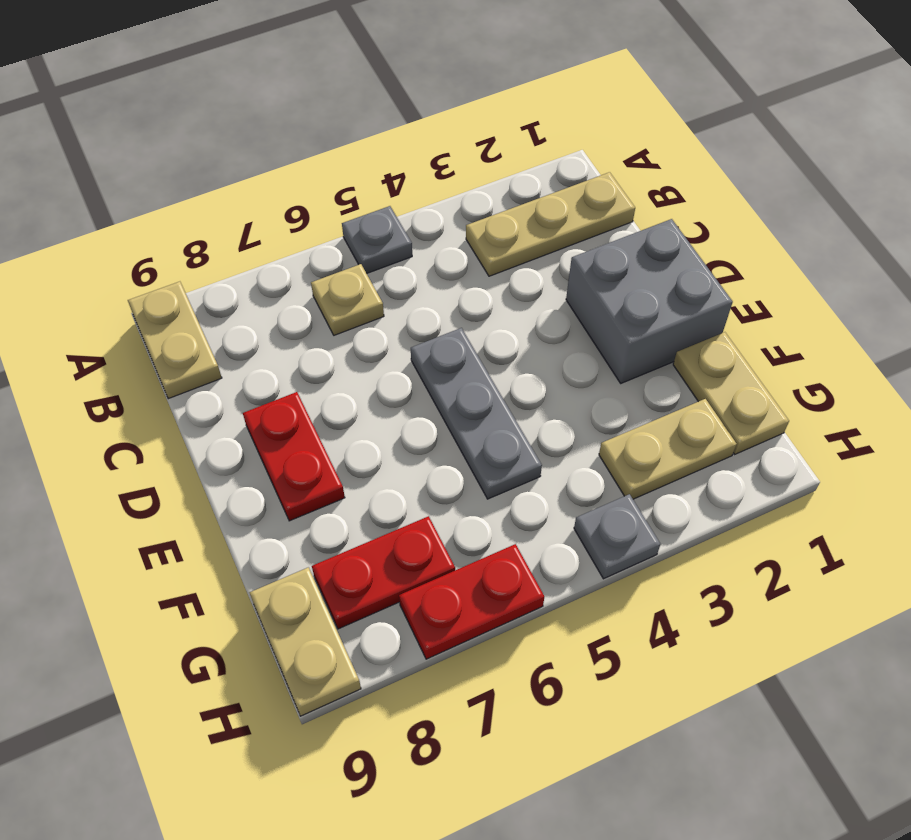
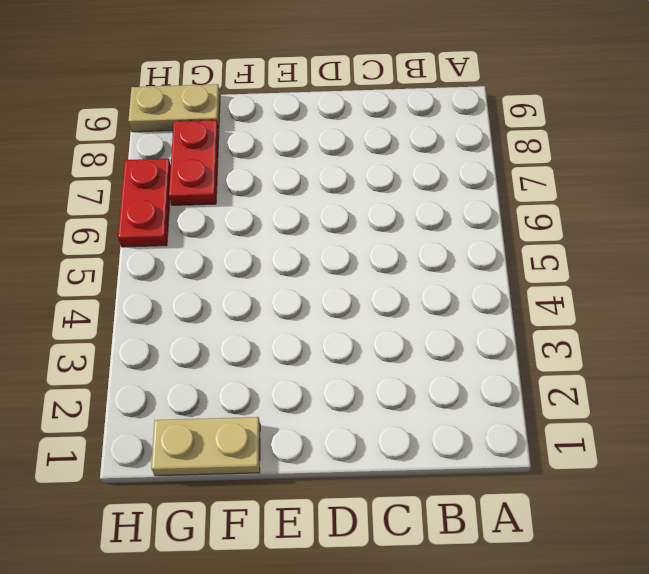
none -> grey 1x1 plate [342,206,412,274]
none -> tan 1x2 plate [128,282,222,399]
none -> tan 1x3 plate [466,172,635,276]

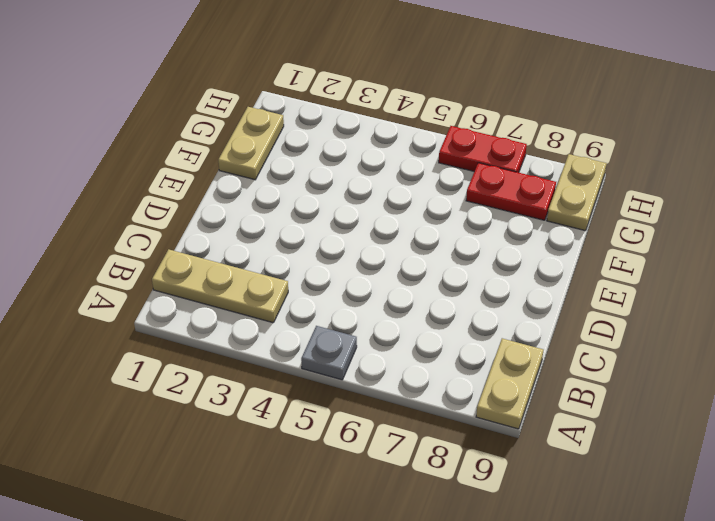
none -> tan 1x1 plate [311,264,384,335]
none -> grey 2x2 brick [566,219,733,383]
none -> grey 1x3 plate [411,328,542,499]

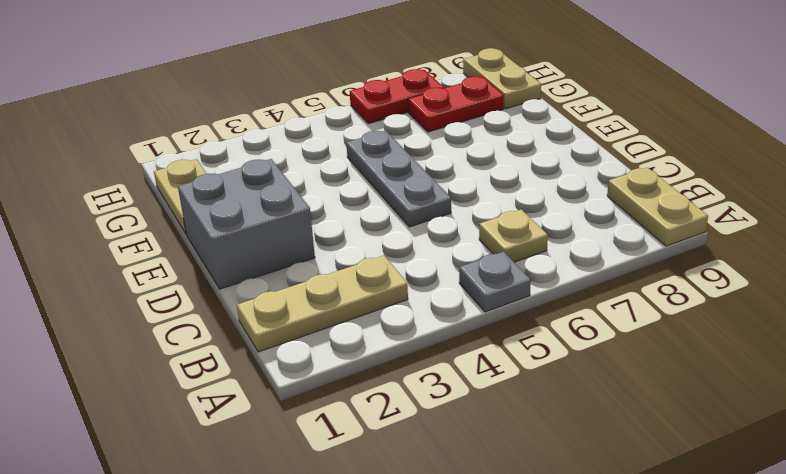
none -> red 1x2 plate [243,392,345,521]
none -> tan 1x2 plate [599,399,737,499]
none -> grey 1x1 plate [574,494,660,579]

